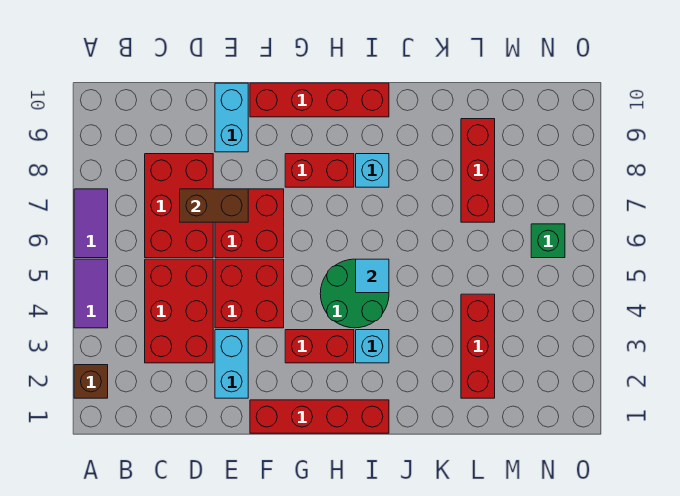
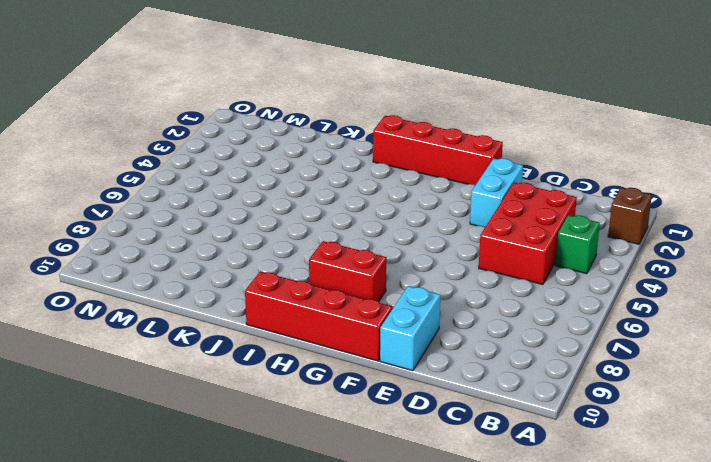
green 1x1 brick [555,215,600,274] -> green 1x1 brick moved to [531,224,565,258]
none -> purple 1x2 tile [74,259,108,328]
none -> purple 1x2 tile [74,189,108,258]
none -> red 2x3 brick [145,154,213,258]

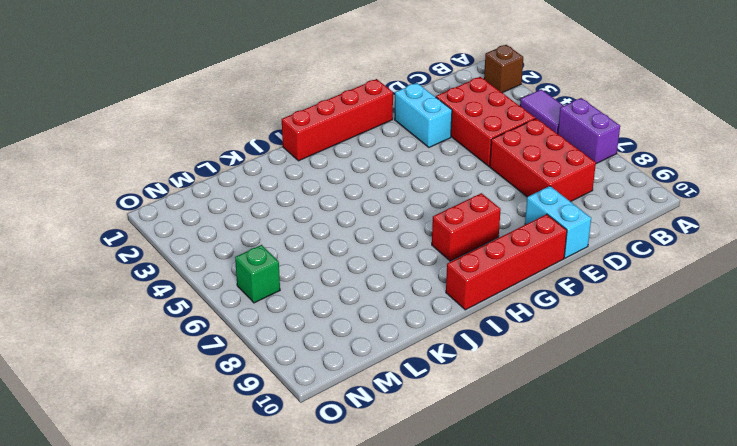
purple 1x2 brick [558,98,620,164] -> purple 1x2 tile [74,189,108,258]
none -> red 2x2 brick [215,259,284,328]
none -> red 2x2 brick [215,189,284,258]
none -> red 1x2 brick [285,330,354,363]

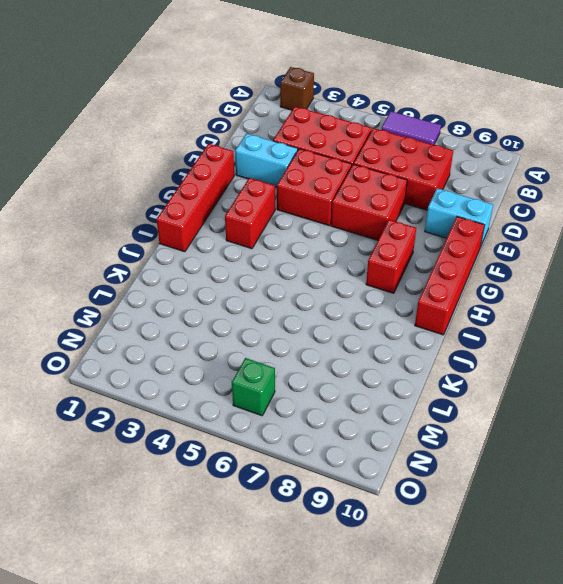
none -> purple 1x2 tile [74,259,108,328]
none -> green 2x2 round brick [320,259,389,328]
none -> cyan 1x1 brick [356,330,389,363]

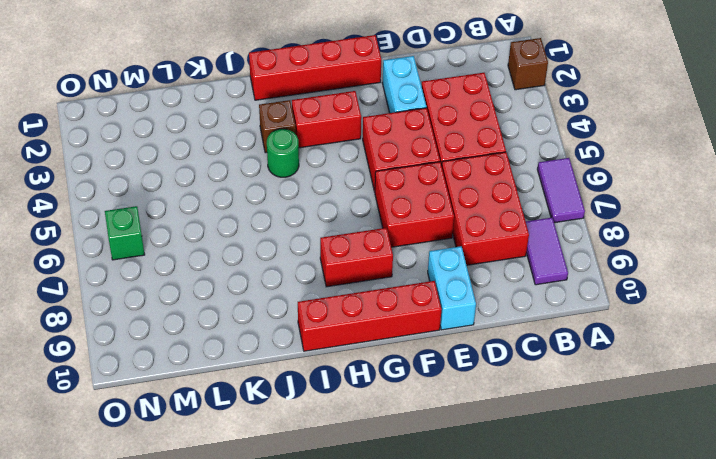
purple 1x2 tile [526,218,568,285] -> purple 1x2 tile moved to [74,259,108,328]
brown 1x1 brick [259,100,296,153] -> cyan 1x1 brick [356,330,389,363]
green 1x1 round brick [267,129,299,177] -> green 2x2 round brick [320,259,389,328]
none -> cyan 1x1 brick [356,154,389,187]
none -> red 1x3 brick [461,294,495,398]
none -> red 1x3 brick [461,119,495,222]

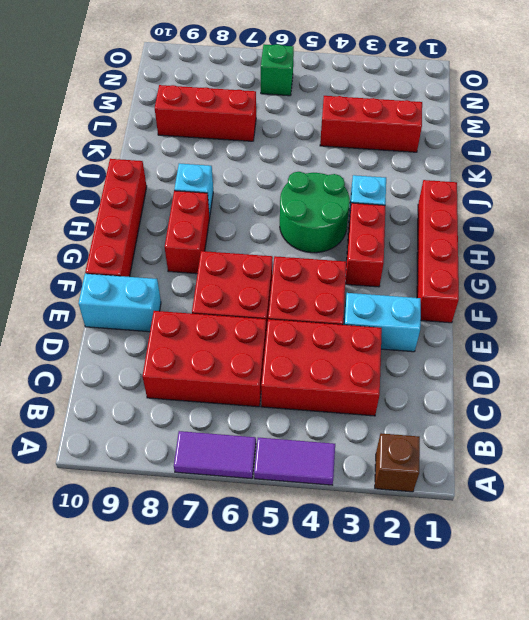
none -> brown 1x2 brick [180,189,248,222]
none -> cyan 1x1 tile [356,259,389,293]

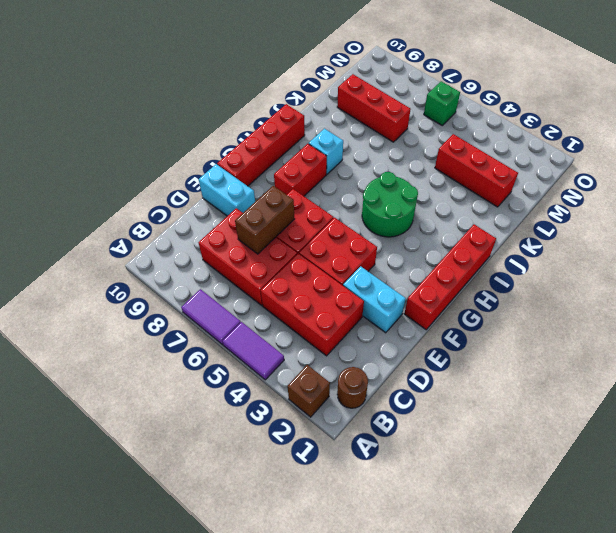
brown 1x1 round brick [337,367,368,408] -> none
none -> red 1x2 brick [285,330,354,363]
none -> cyan 1x1 brick [356,330,389,363]
none -> cyan 1x1 tile [356,259,389,293]

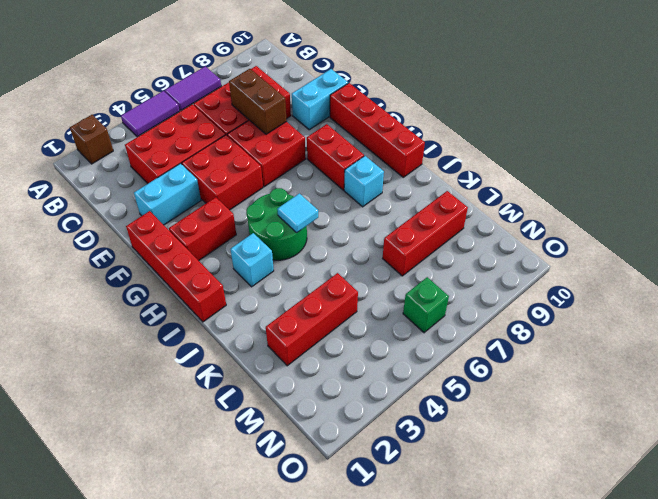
red 1x2 brick [169,197,236,261] -> red 1x2 brick turned to [285,330,354,363]

